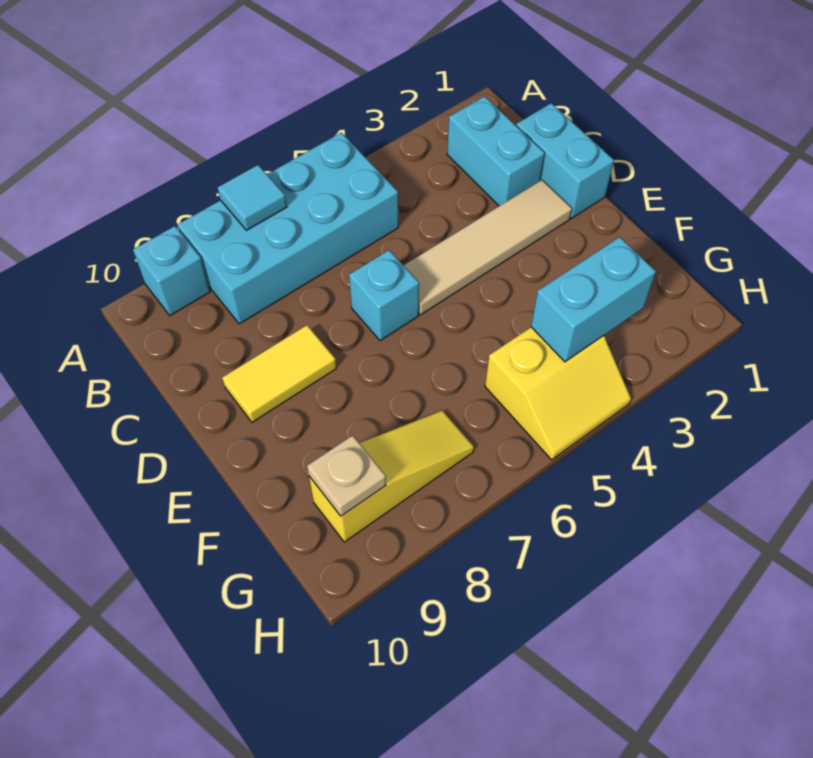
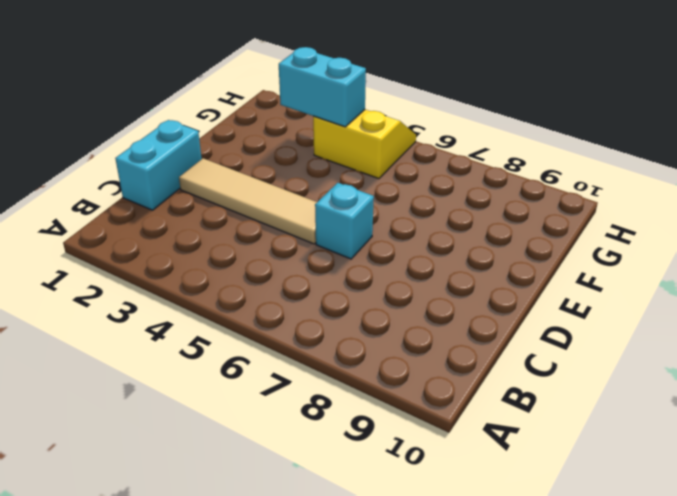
none -> cyan 2x4 brick [177,133,398,324]
none -> cyan 1x1 brick [133,226,210,315]
none -> cyan 1x2 brick [447,96,545,206]

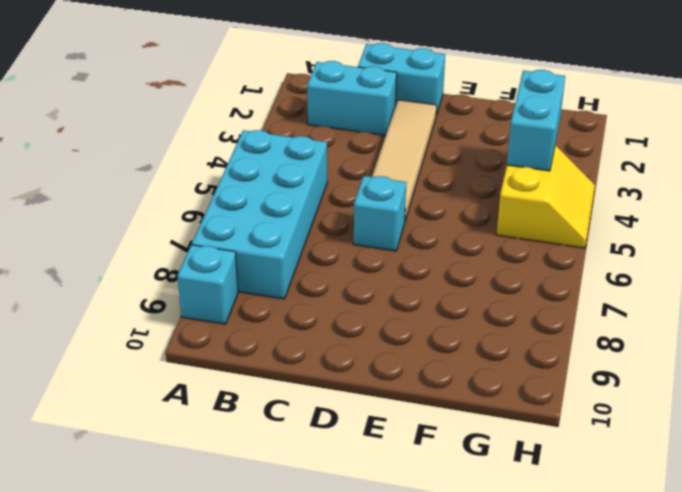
none -> yellow 1x2 tile [222,325,336,422]
none -> yellow 1x3 slope [309,410,474,542]
none -> cyan 1x1 tile [218,165,287,230]

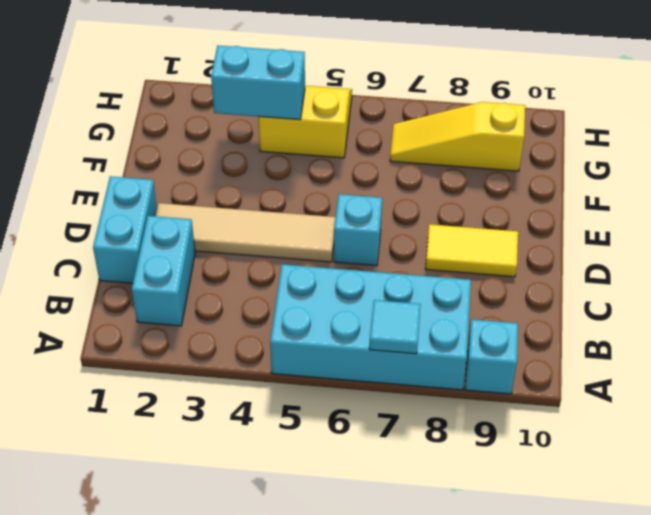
none -> tan 1x1 plate [307,435,386,516]

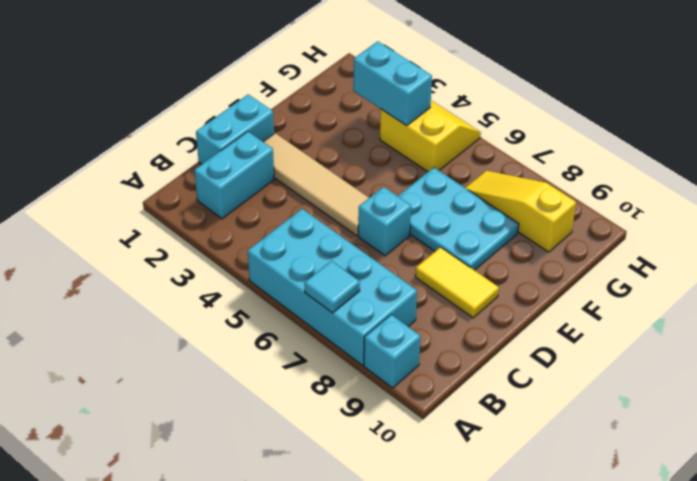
cyan 2x3 plate [398,168,519,270] -> none
none -> tan 1x1 plate [307,435,386,516]

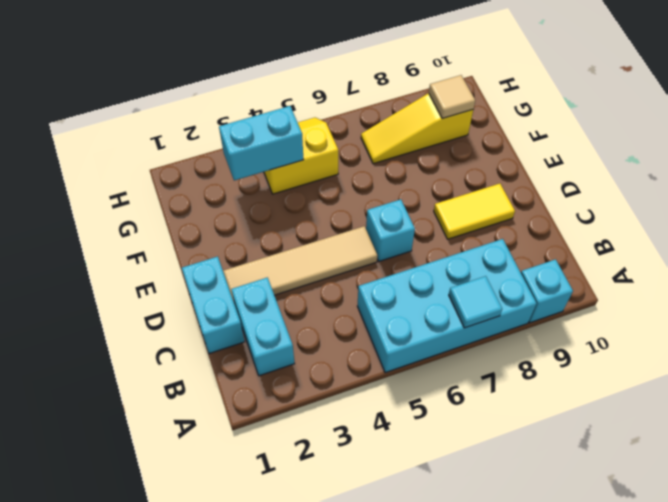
tan 1x1 tile [429,75,475,119] -> tan 1x1 plate [307,435,386,516]

